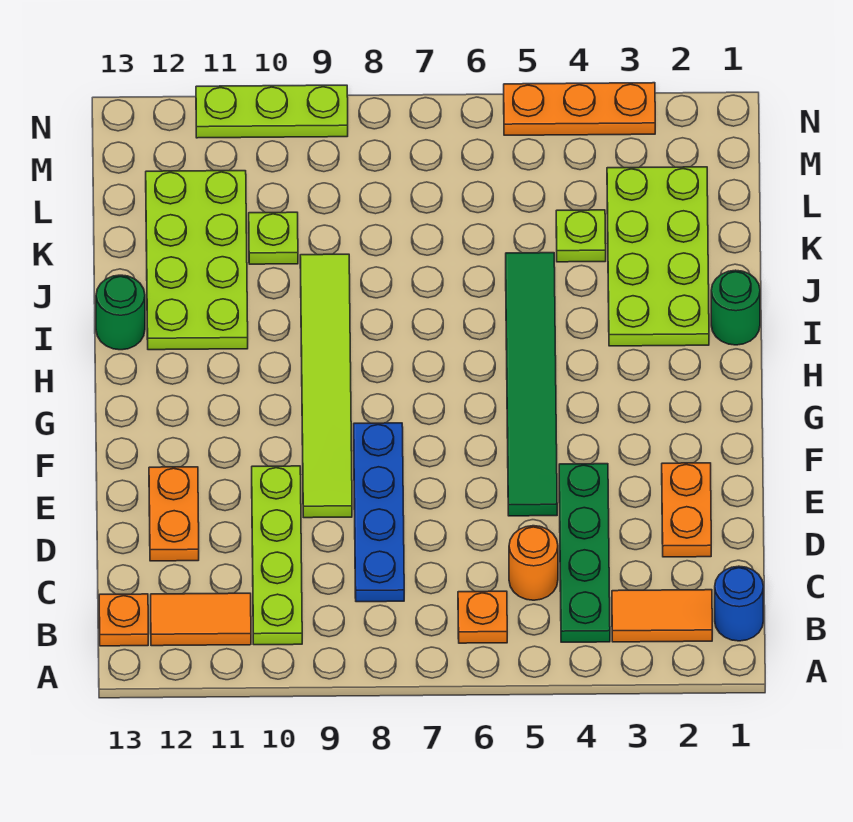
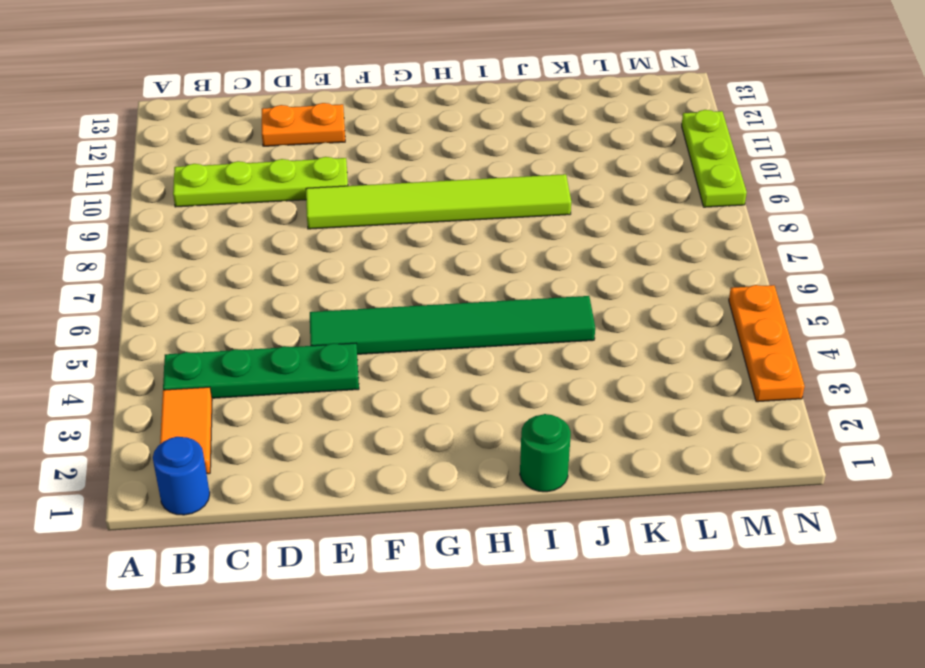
none -> orange 1x1 plate [458,591,507,643]
none -> orange 1x2 tile [151,593,251,646]
none -> orange 1x1 plate [99,594,148,646]

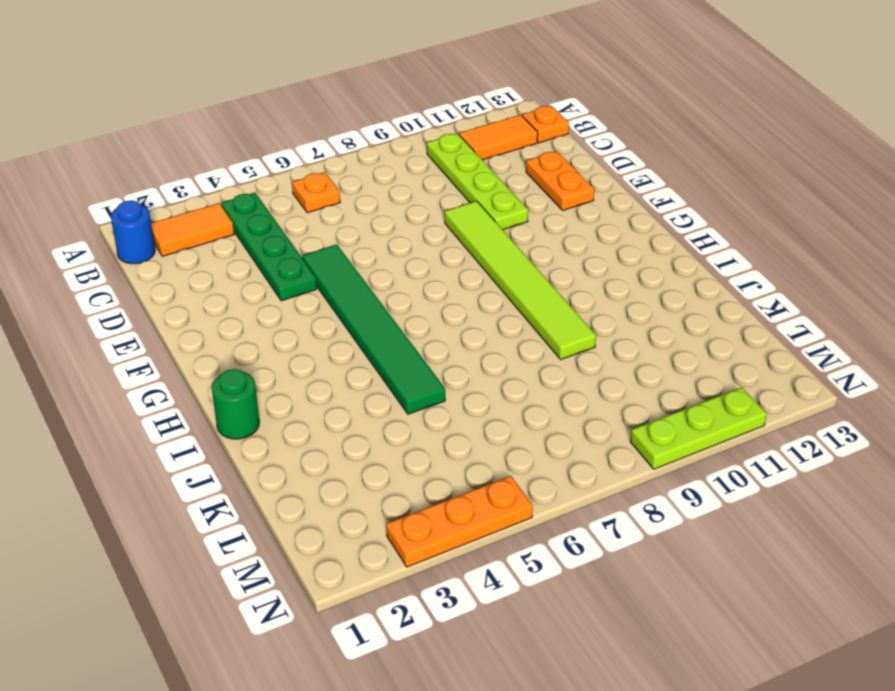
none -> orange 1x1 round brick [509,526,558,600]
none -> blue 1x4 plate [354,423,404,602]
none -> orange 1x2 plate [662,463,711,557]

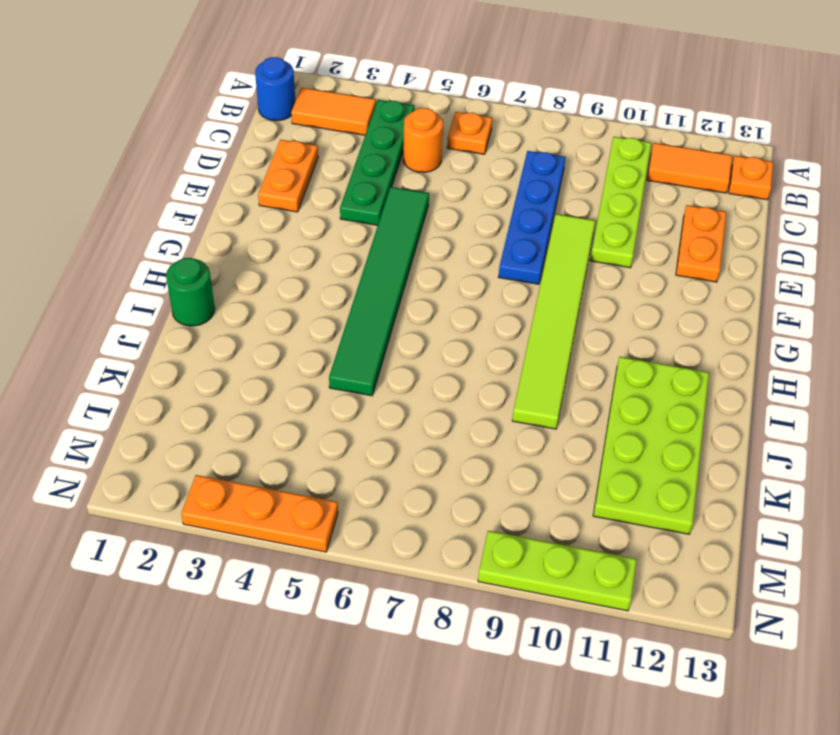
none -> lime 2x4 plate [607,167,709,346]
none -> green 1x1 round brick [96,275,145,350]
none -> lime 1x1 plate [556,210,606,262]

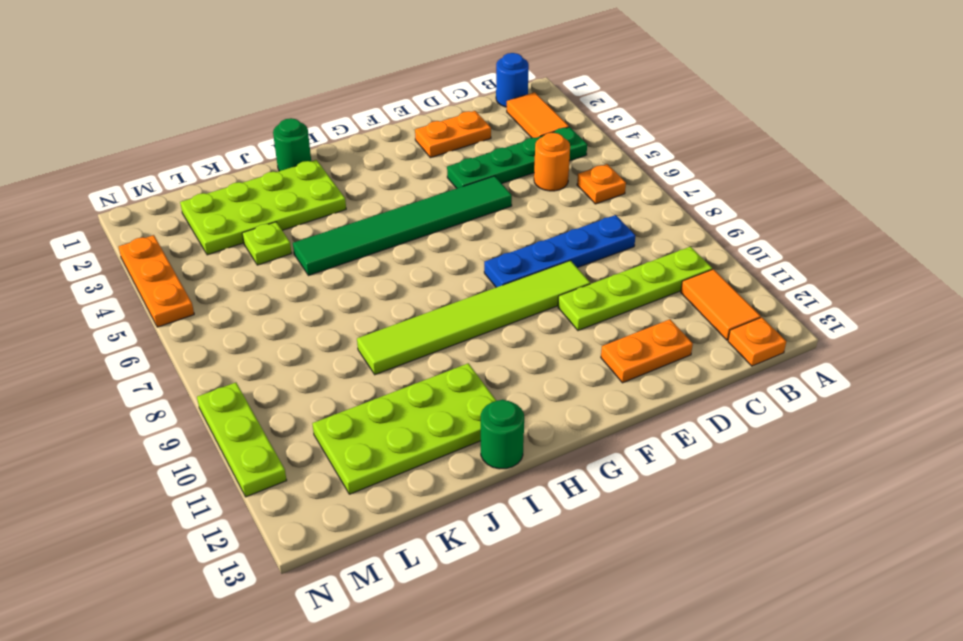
none -> lime 1x1 plate [249,212,298,264]

